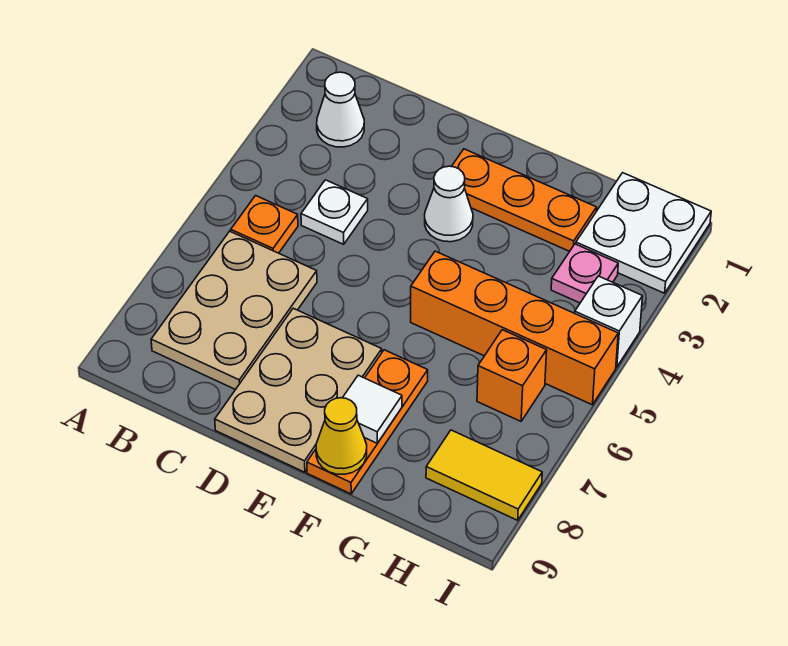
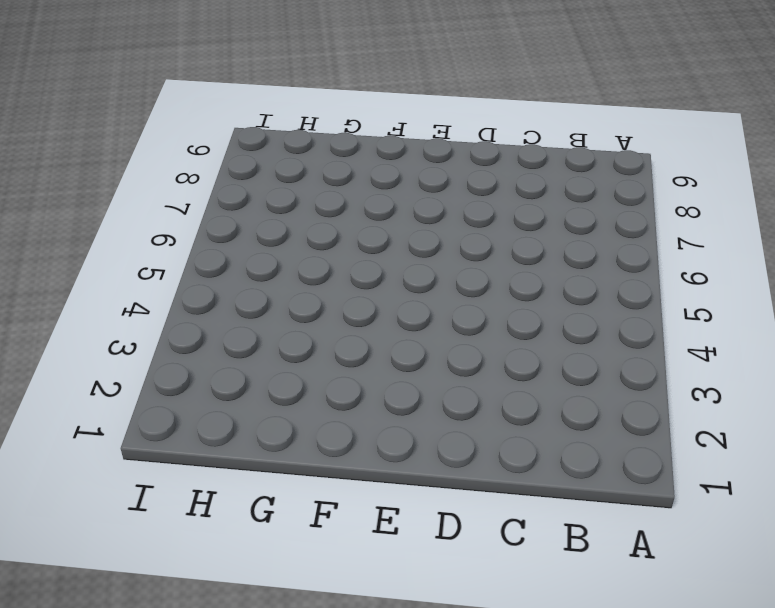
none -> white 1x1 cone [317,72,364,147]
none -> orange 1x1 plate [231,196,298,253]
none -> tan 2x3 plate [151,231,317,390]

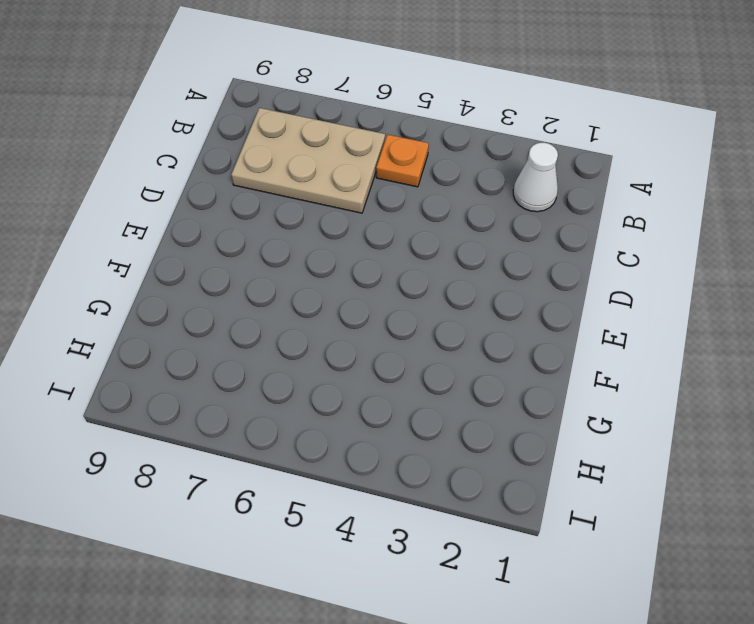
none -> white 1x1 plate [301,180,368,244]
none -> tan 2x3 plate [215,308,382,472]
none -> orange 1x3 plate [451,149,597,251]

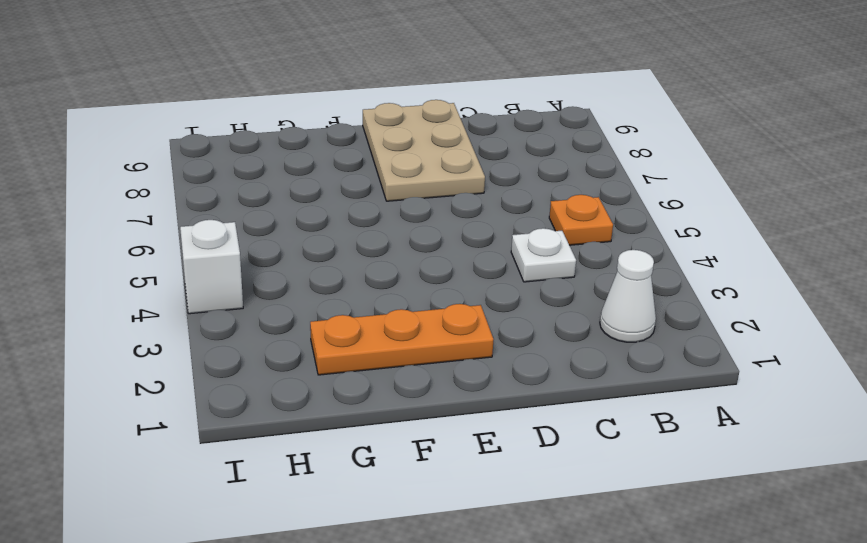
none -> tan 2x3 plate [151,231,317,390]
none -> white 1x1 cone [425,166,473,242]
none -> orange 1x4 brick [411,251,618,405]

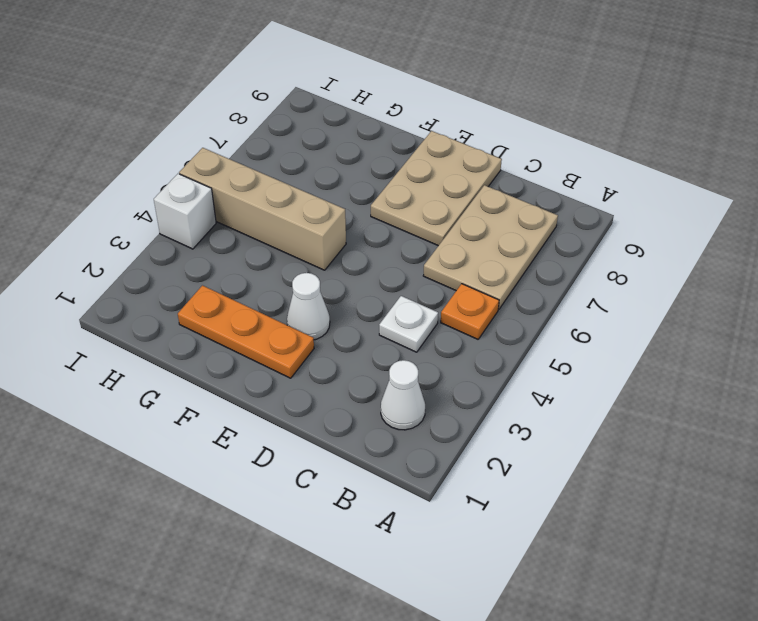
tan 1x4 brick [179,148,346,270] -> orange 1x4 brick [411,251,618,405]
none -> orange 1x3 plate [307,350,428,494]
none -> white 2x2 plate [576,173,711,293]
none -> pink 1x1 plate [551,244,618,303]

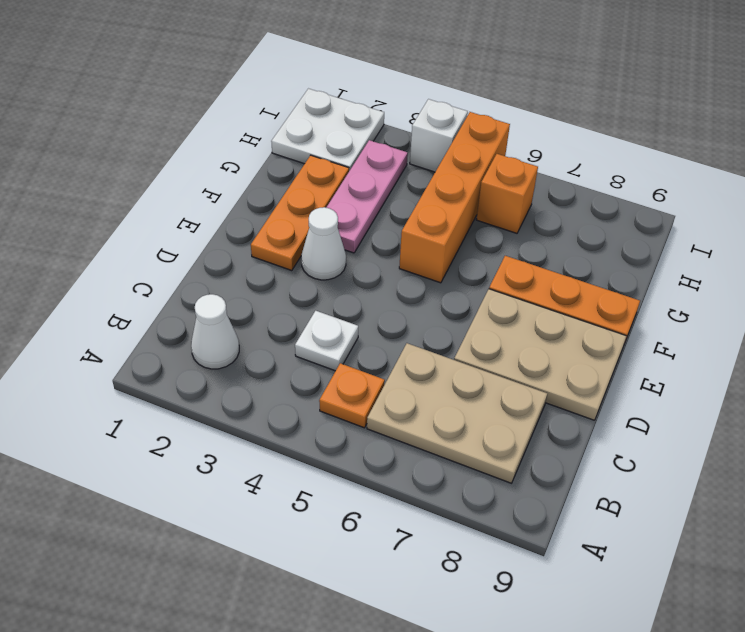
pink 1x3 plate [326,140,408,253] -> pink 1x1 plate [551,244,618,303]
none -> yellow 1x2 tile [426,430,542,520]
none -> white 1x1 tile [343,375,402,443]
none -> yellow 1x1 cone [316,398,367,474]

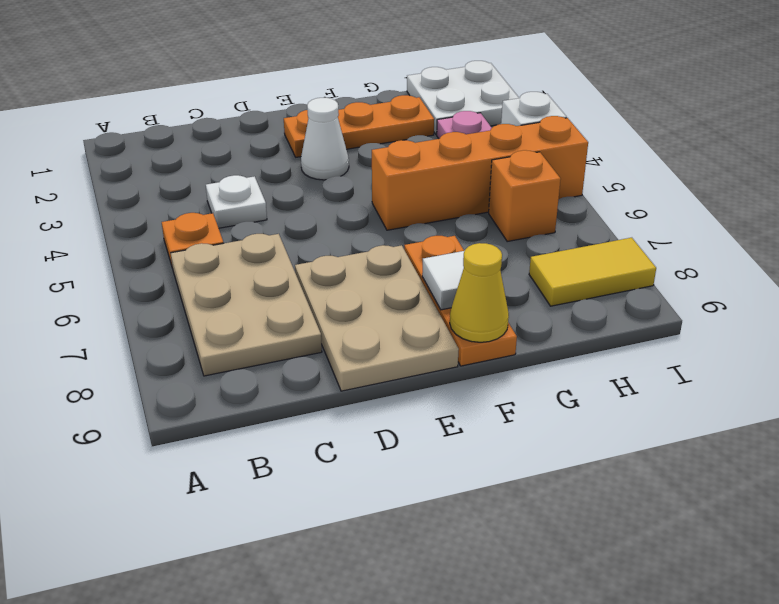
none -> white 1x1 cone [317,72,364,147]

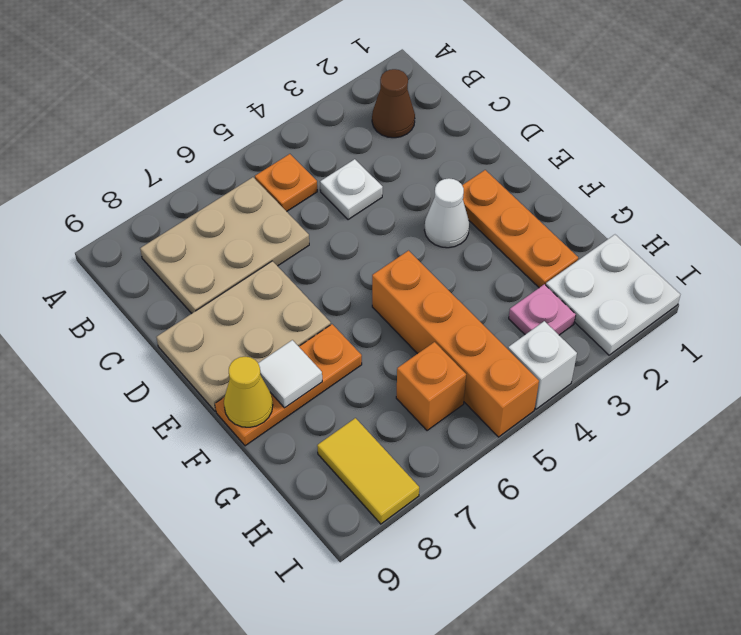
brown 1x1 cone [372,69,415,138] -> white 1x1 cone [317,72,364,147]

